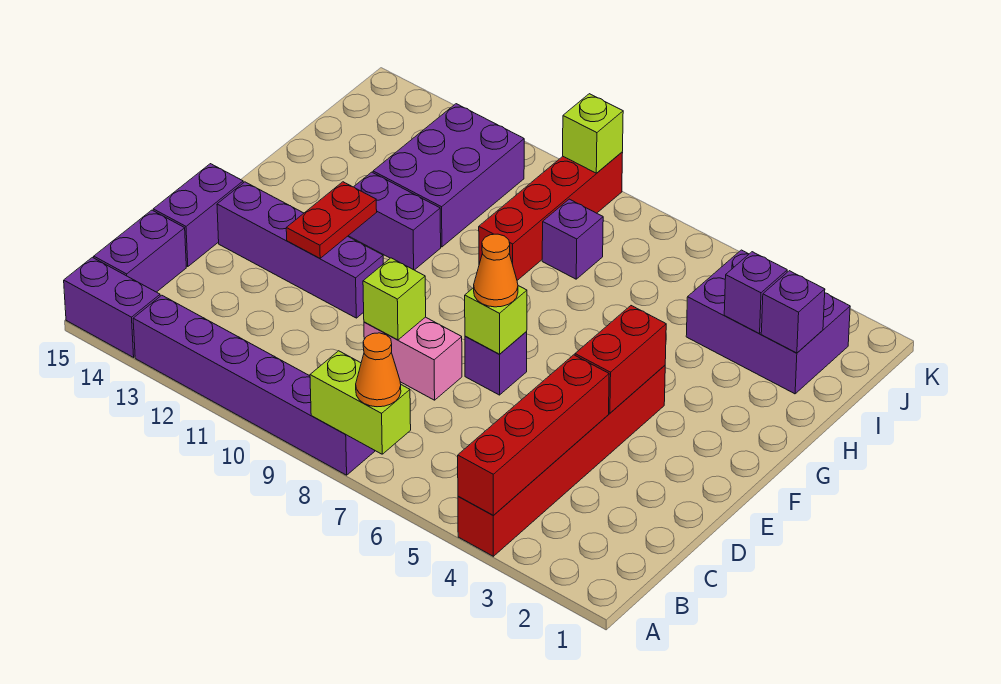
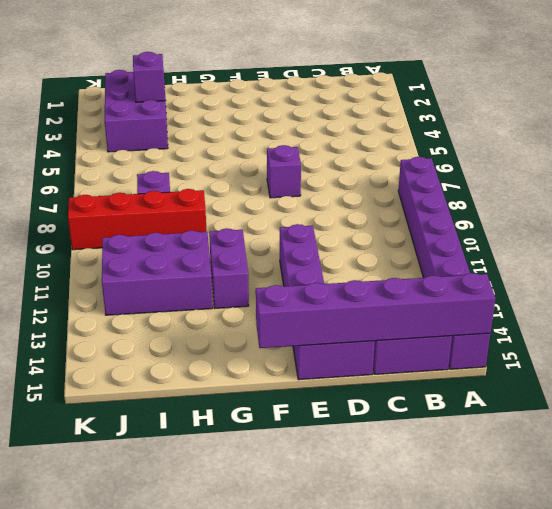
purple 1x6 brick [255,273,495,348] -> none
none -> red 1x6 brick [458,365,665,556]
none -> pink 1x2 brick [364,317,462,400]
none -> red 1x4 brick [458,355,609,516]

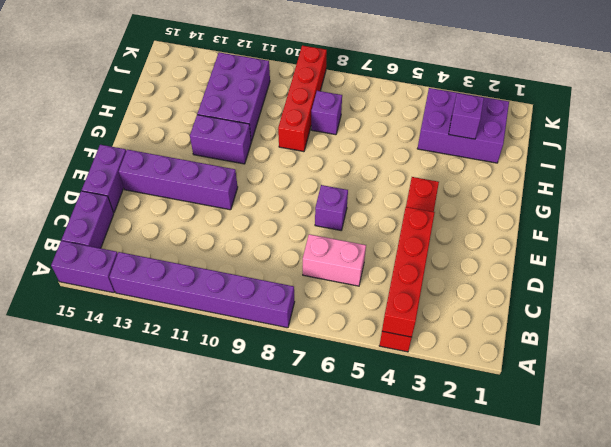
pink 1x2 brick [303,234,366,286] -> pink 1x2 brick moved to [364,317,462,400]
none -> lime 1x2 brick [310,351,411,454]
none -> lime 1x1 brick [363,258,426,340]
none -> red 1x2 brick [575,306,666,413]

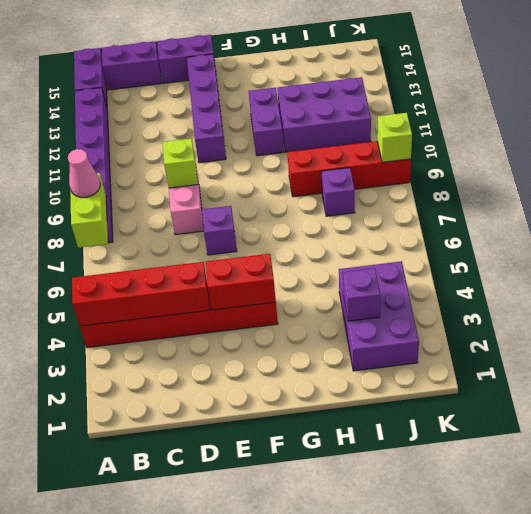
pink 1x1 cone [68,149,100,197] -> none
none -> lime 1x1 brick [465,286,527,354]
none -> red 1x2 plate [286,182,377,258]
none -> purple 1x1 brick [761,271,825,353]

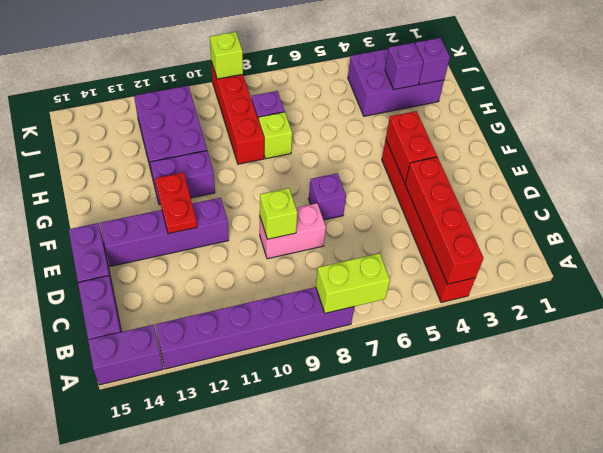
lime 1x1 brick [259,112,292,159] -> lime 1x1 brick moved to [465,286,527,354]
none -> orange 1x1 cone [356,333,401,407]
none -> orange 1x1 cone [474,234,518,307]

